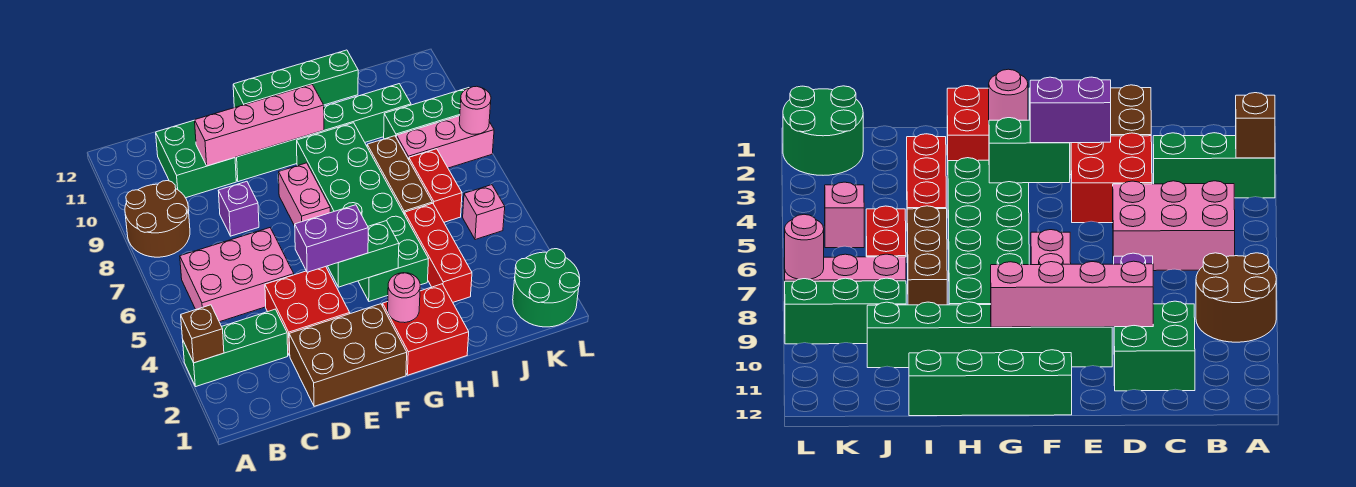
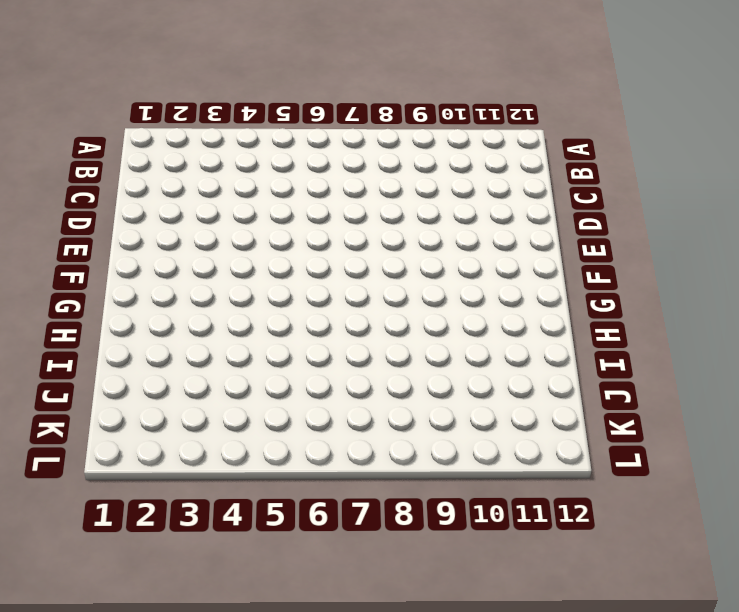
none -> green 1x3 brick [183,309,288,387]
none -> brown 2x2 round brick [125,181,190,257]
none -> pink 2x3 brick [180,228,294,322]

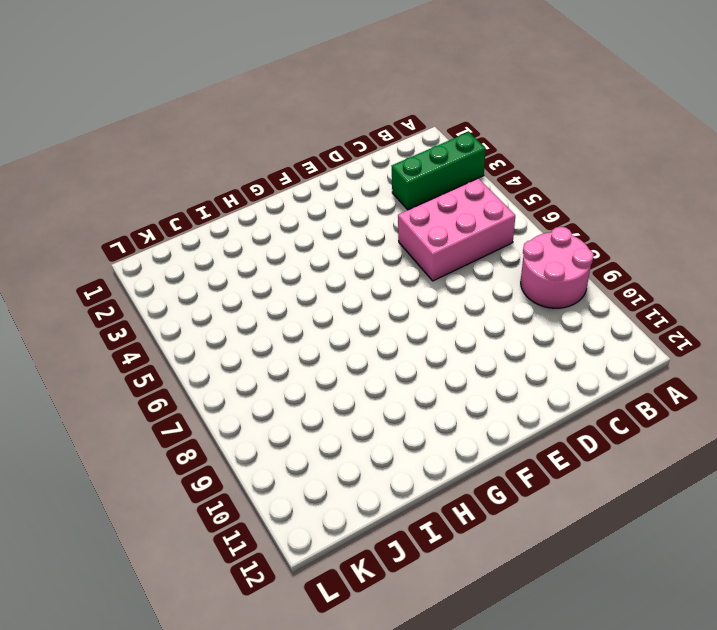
pink 2x2 round brick [521,227,594,308] -> brown 2x2 round brick [125,181,190,257]
none -> green 2x2 brick [156,120,236,198]
none -> brown 2x3 brick [289,304,407,406]
none -> red 2x2 brick [265,267,350,356]

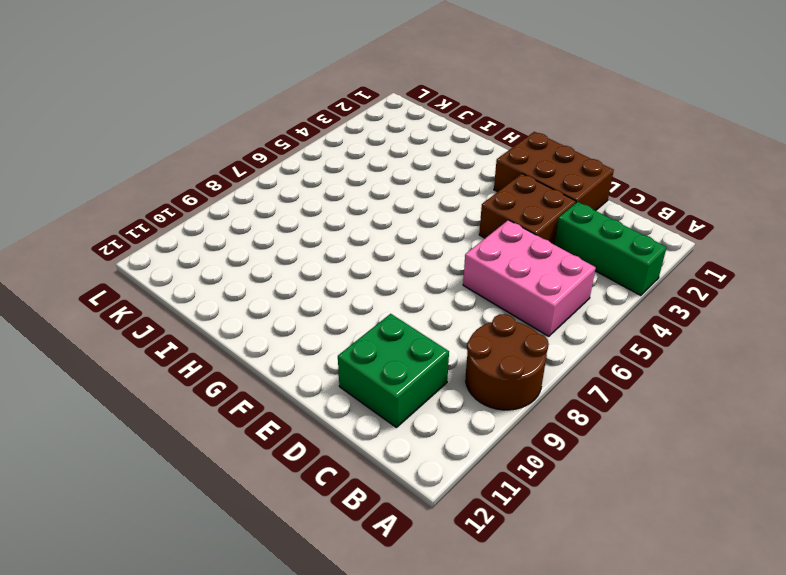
brown 2x2 brick [479,174,576,244] -> red 2x2 brick [265,267,350,356]
none -> purple 1x1 brick [218,181,259,236]
none -> green 1x6 brick [235,84,411,182]
none -> pink 1x2 brick [279,163,330,226]

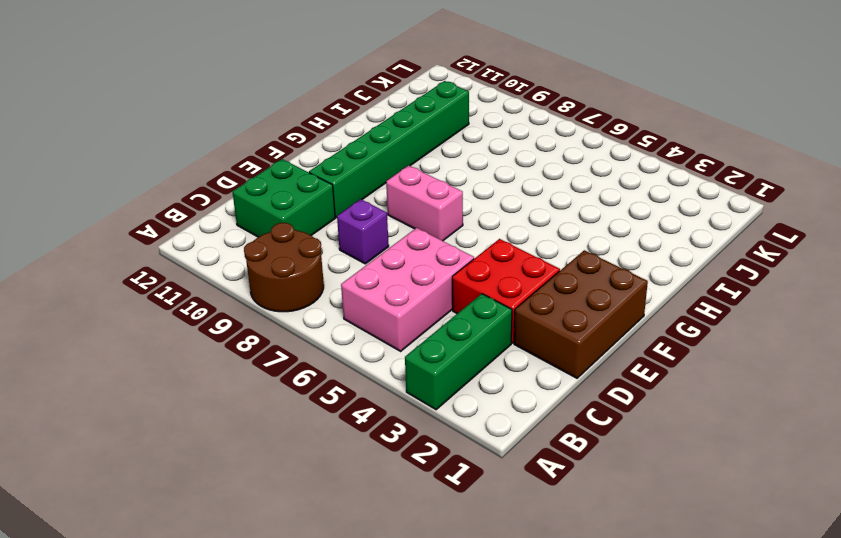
none -> green 1x4 brick [233,50,358,108]
none -> red 2x2 brick [383,284,469,375]
none -> green 2x6 brick [297,123,428,301]

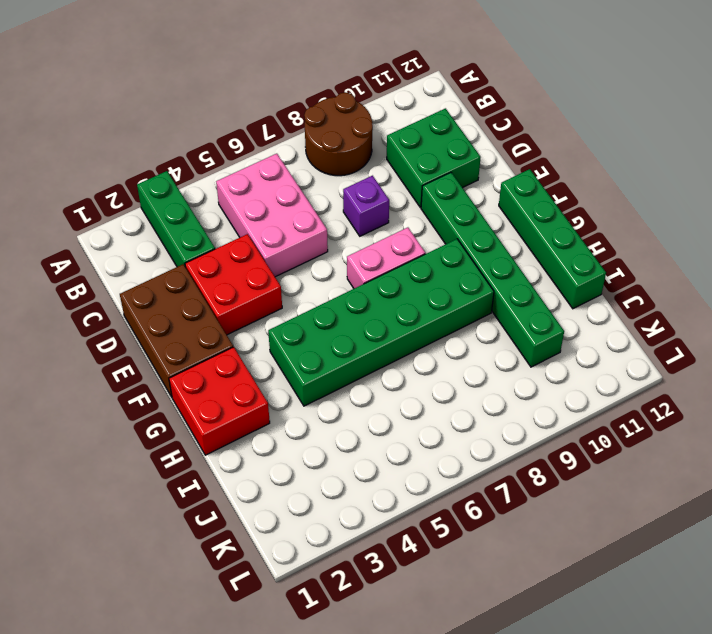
none -> red 1x3 brick [405,203,472,302]
none -> brown 1x3 brick [367,136,432,215]
none -> red 1x2 brick [409,149,462,222]

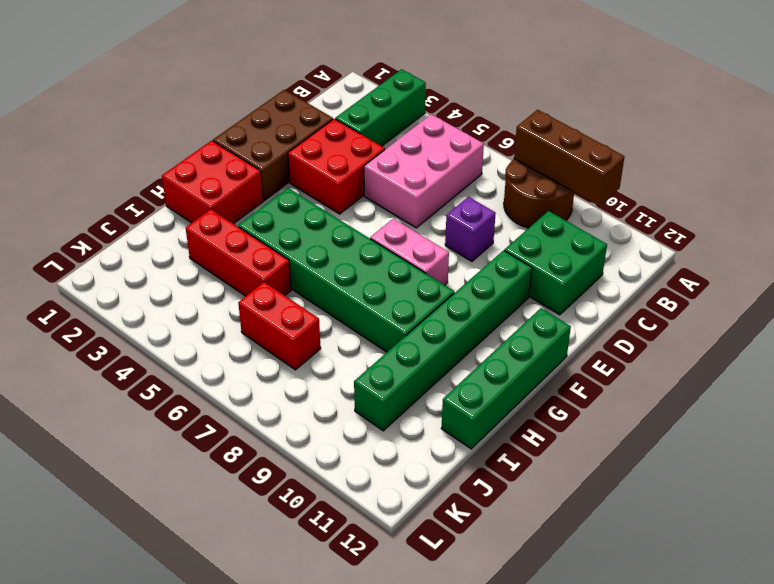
brown 1x3 brick [514,110,625,206] -> brown 1x3 brick moved to [367,136,432,215]
none -> pink 1x3 brick [396,116,494,168]
none -> green 1x3 brick [384,88,468,139]
none -> green 2x2 round brick [513,249,580,327]

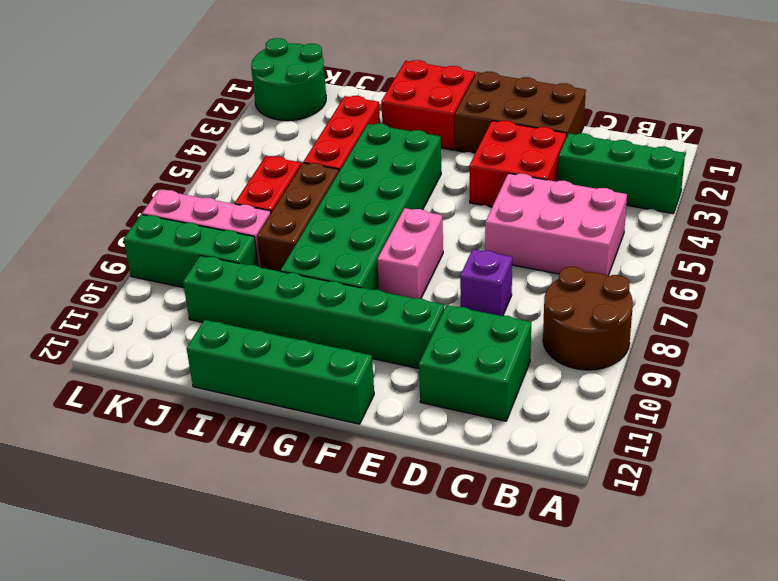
none -> pink 1x1 brick [463,185,505,240]
none -> brown 1x1 brick [181,305,224,363]
none -> pink 1x4 brick [195,85,324,166]

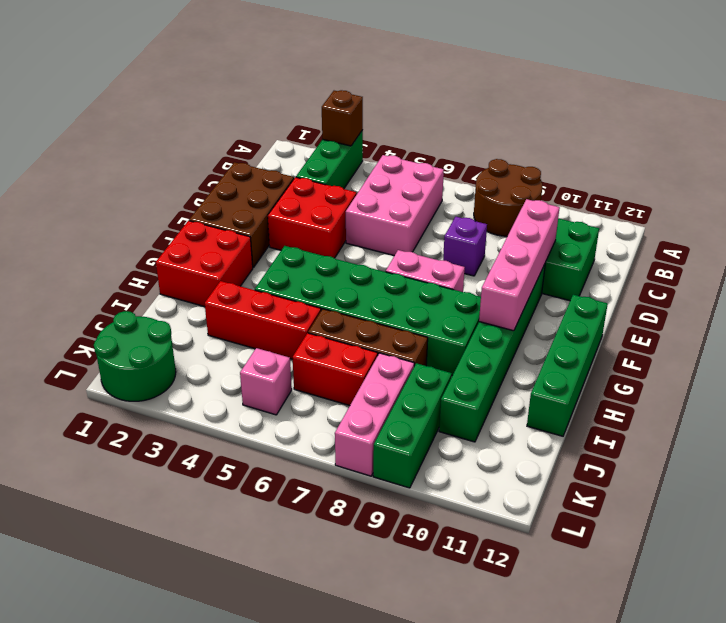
none -> green 1x2 brick [328,221,399,287]
none -> pink 1x1 round brick [388,273,420,323]
none -> pink 1x1 round brick [459,86,491,134]

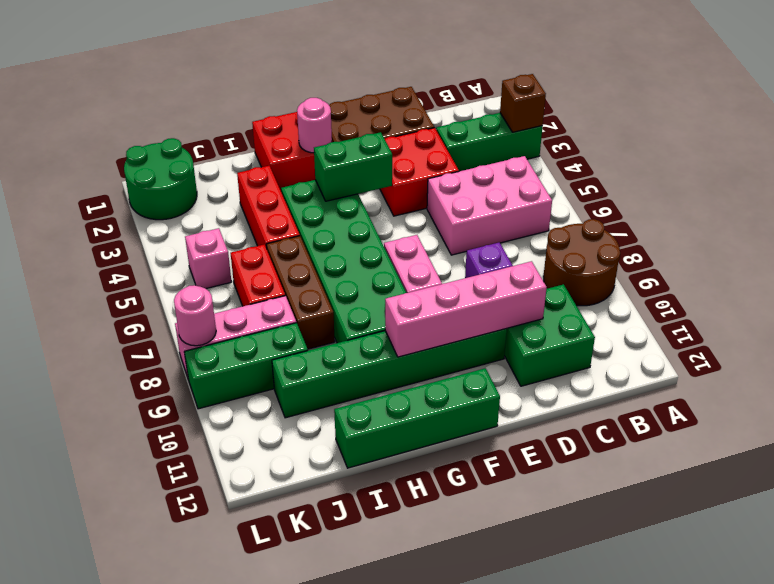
none -> purple 1x2 brick [295,205,368,272]

